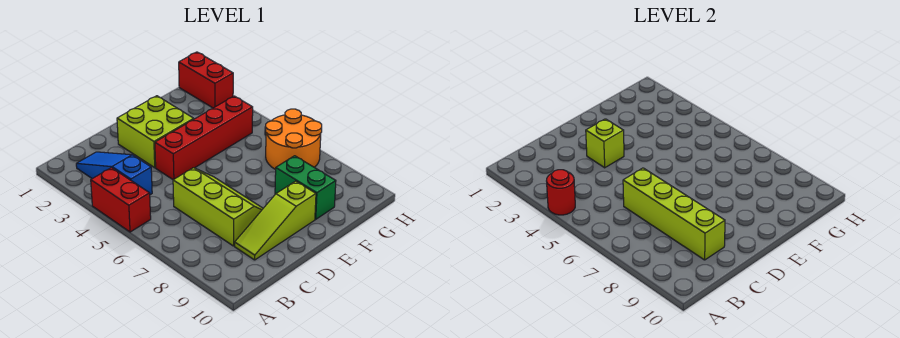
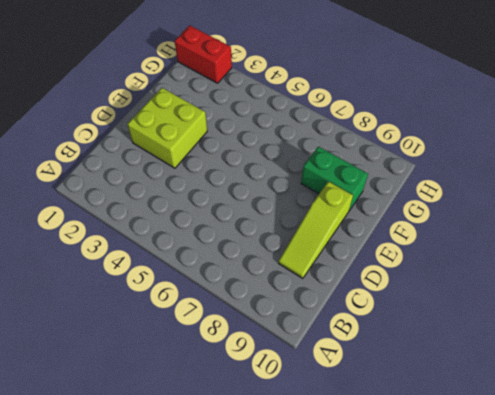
none -> red 1x2 brick [91,168,151,232]
none -> blue 1x3 slope [76,152,152,195]
none -> lime 2x3 slope [173,168,263,246]

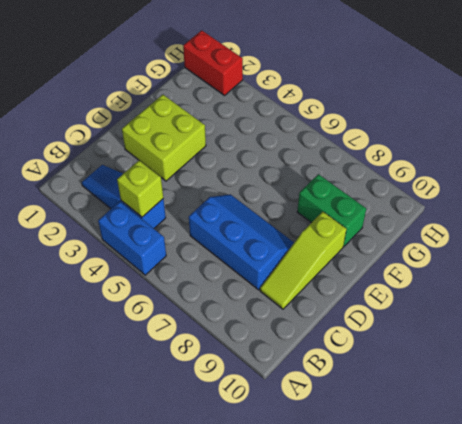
blue 1x2 brick [98,202,166,275] -> red 1x2 brick [91,168,151,232]
lime 1x1 brick [117,161,163,217] -> lime 1x1 brick moved to [586,119,624,168]
blue 2x3 slope [189,194,294,290] -> lime 2x3 slope [173,168,263,246]
none -> red 1x4 brick [155,96,253,180]
none -> orange 2x2 round brick [266,109,322,170]
none -> red 1x1 round brick [547,170,575,215]

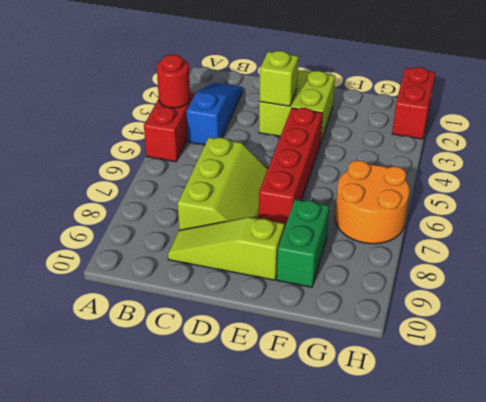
red 1x4 brick [259,108,322,228] -> red 1x4 brick turned to [155,96,253,180]
none -> lime 1x4 brick [623,168,725,260]

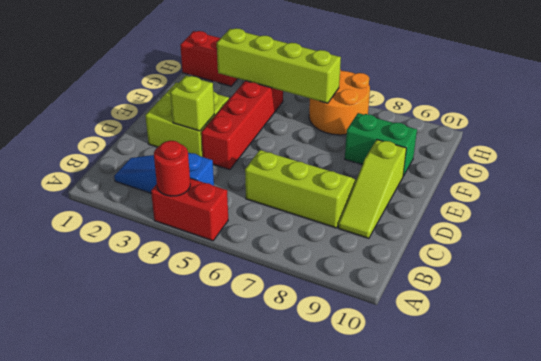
lime 1x4 brick [217,28,341,103] -> lime 1x4 brick moved to [623,168,725,260]

